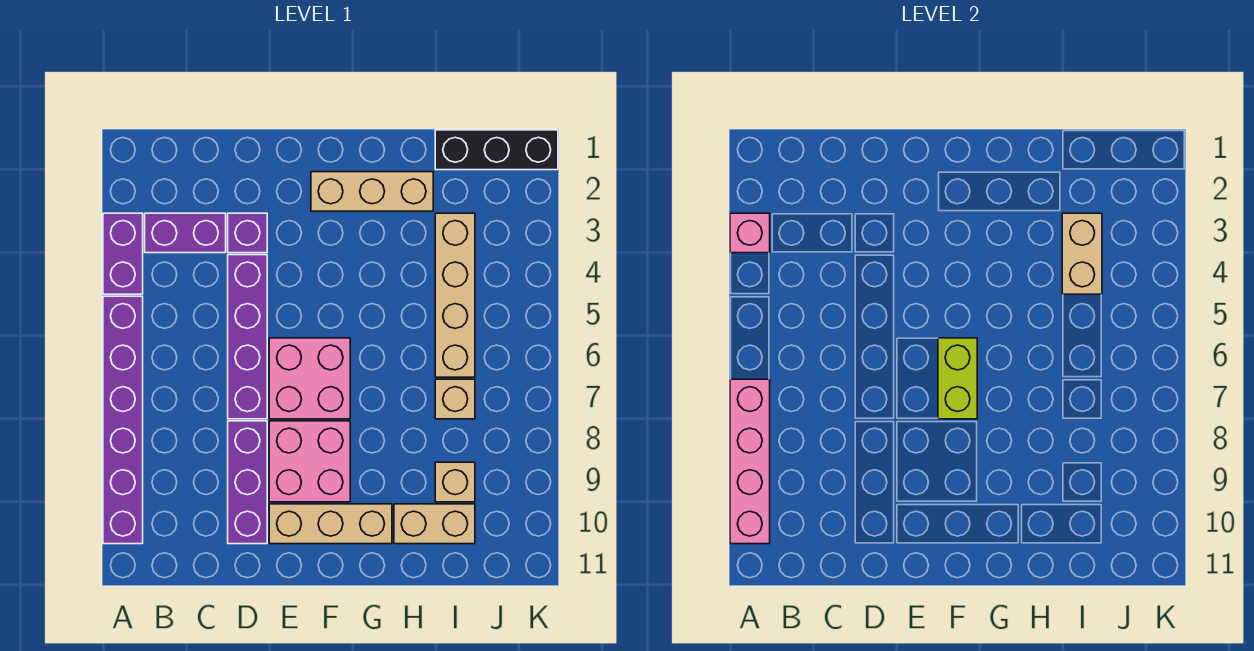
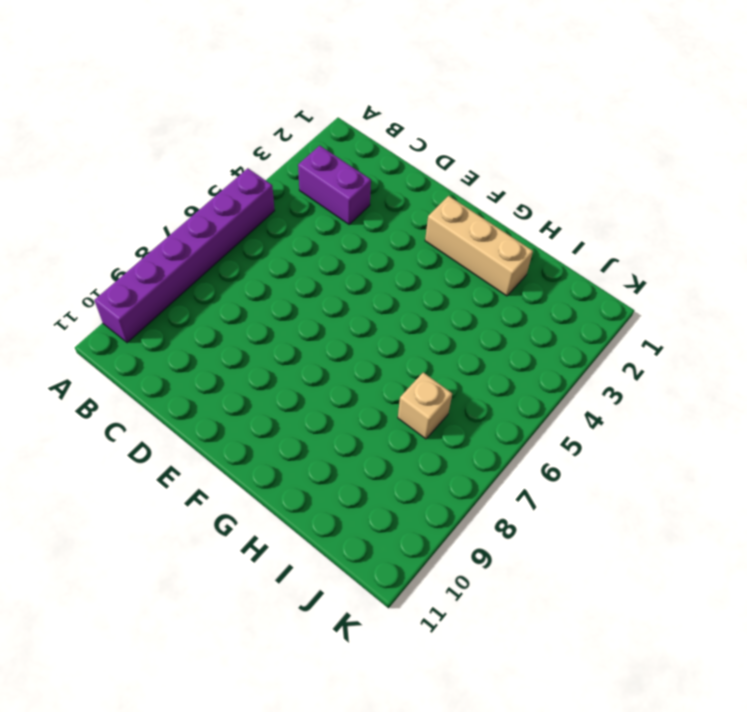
none -> purple 1x2 brick [103,213,143,294]
none -> purple 1x1 brick [228,213,267,253]
none -> purple 1x4 brick [228,255,267,419]

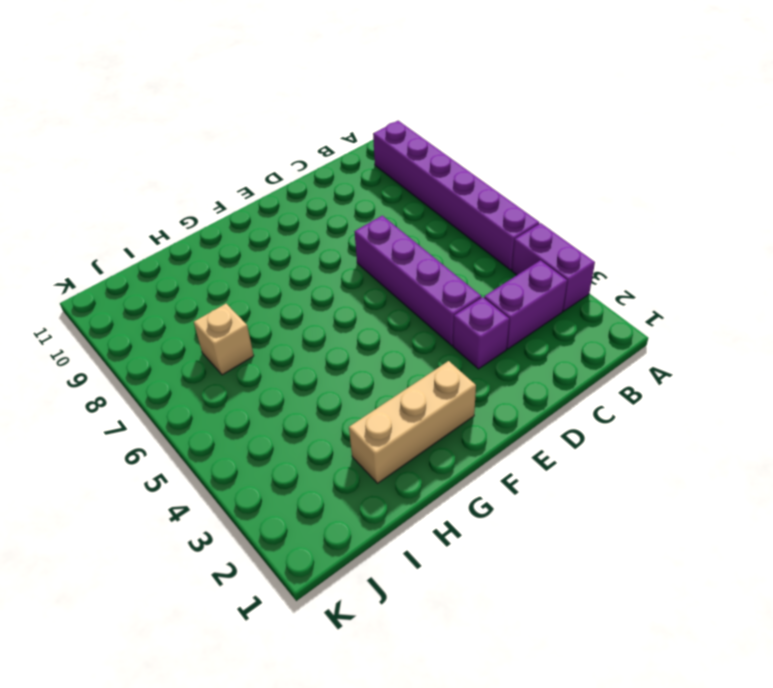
none -> purple 1x3 brick [228,421,267,544]
none -> pink 2x2 brick [269,338,350,419]
none -> pink 2x2 brick [269,421,350,502]

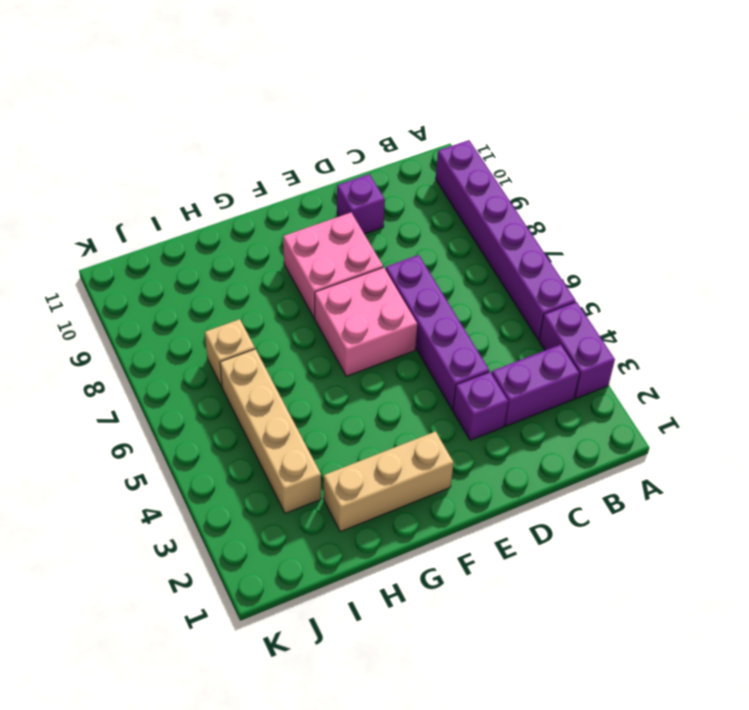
purple 1x1 brick [337,174,385,234] -> purple 1x3 brick [228,421,267,544]
none -> tan 1x3 brick [269,504,392,544]
none -> tan 1x2 brick [394,504,475,544]
none -> black 1x3 brick [435,130,558,170]

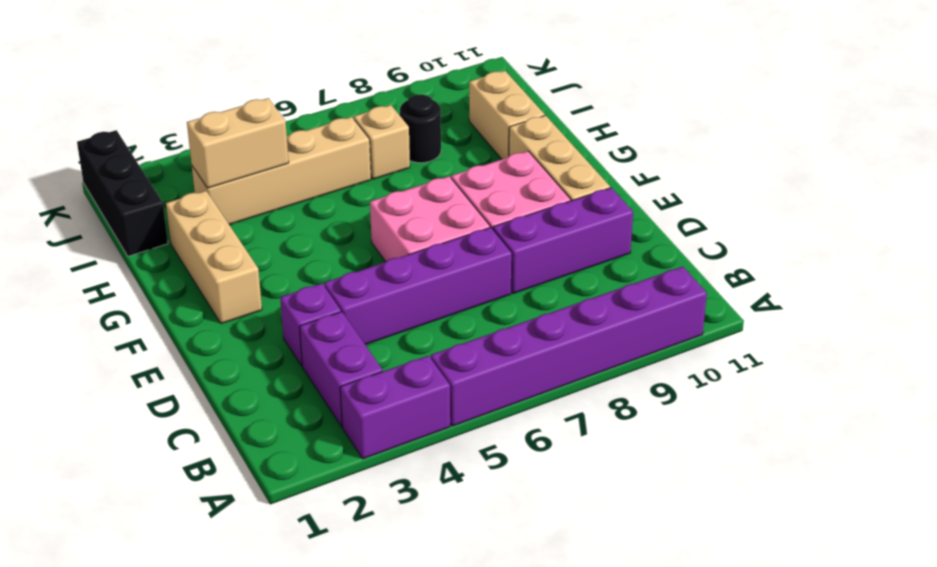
black 1x1 round brick [400,95,441,163] -> none
none -> tan 1x1 brick [435,462,475,502]
none -> pink 1x1 brick [730,213,770,253]
none -> pink 1x4 brick [730,379,770,544]

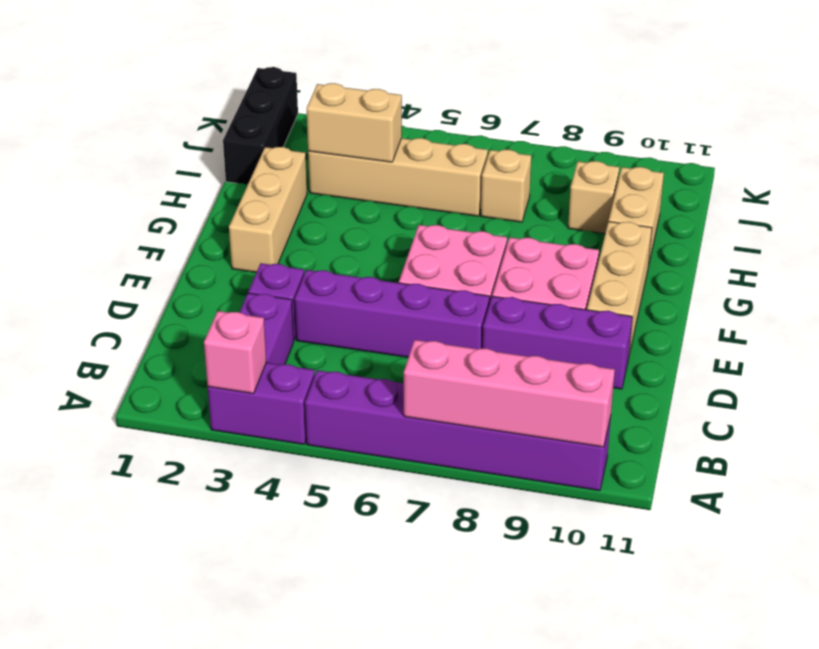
none -> lime 1x2 brick [938,338,977,419]

